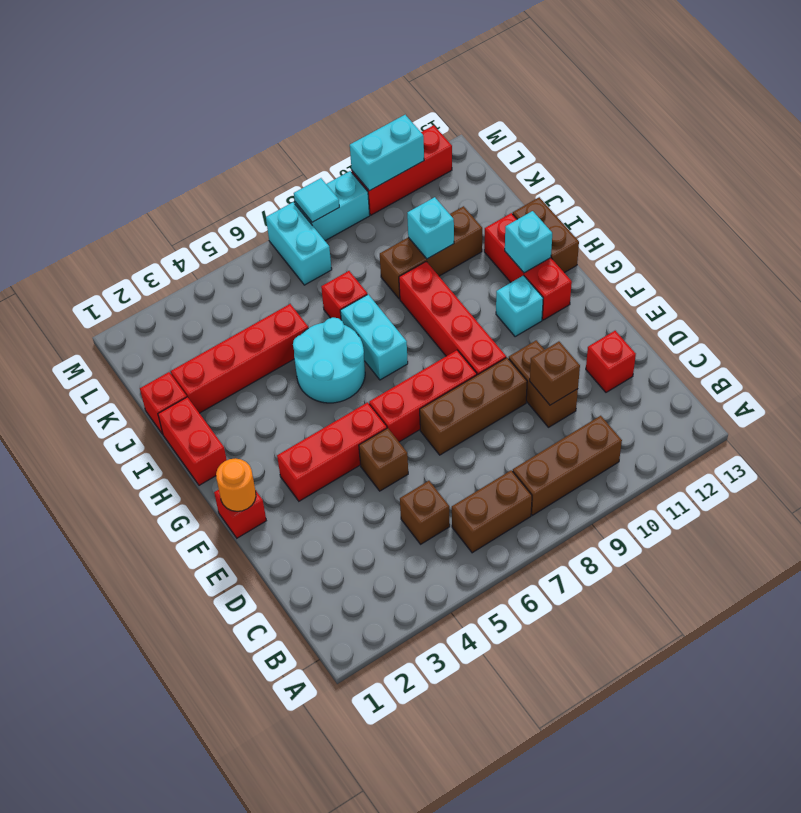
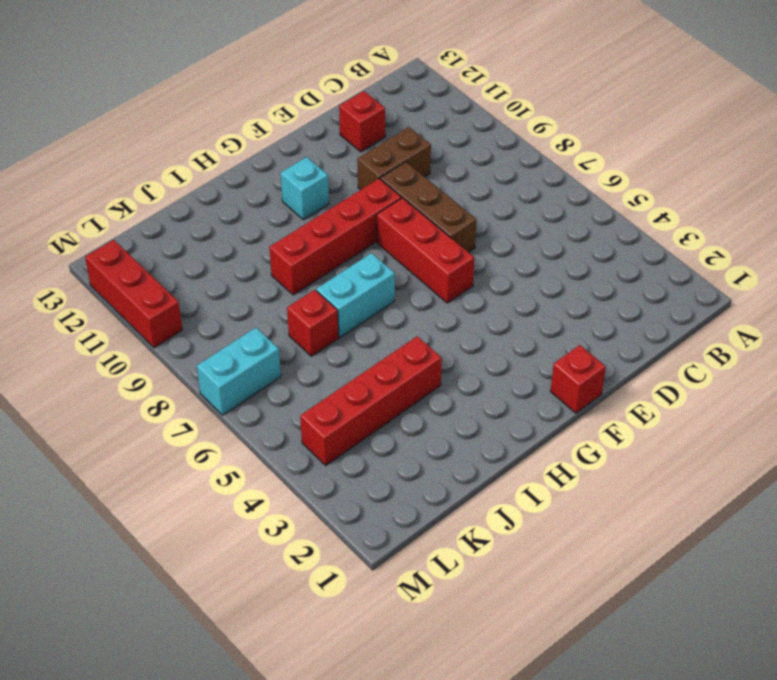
red 1x4 brick [300,336,442,465] -> red 1x4 brick turned to [171,304,308,413]
none -> brown 1x2 brick [452,470,532,553]
none -> brown 1x3 brick [513,416,622,515]
none -> brown 1x1 brick [400,481,450,544]
none -> brown 1x1 brick [359,428,408,491]

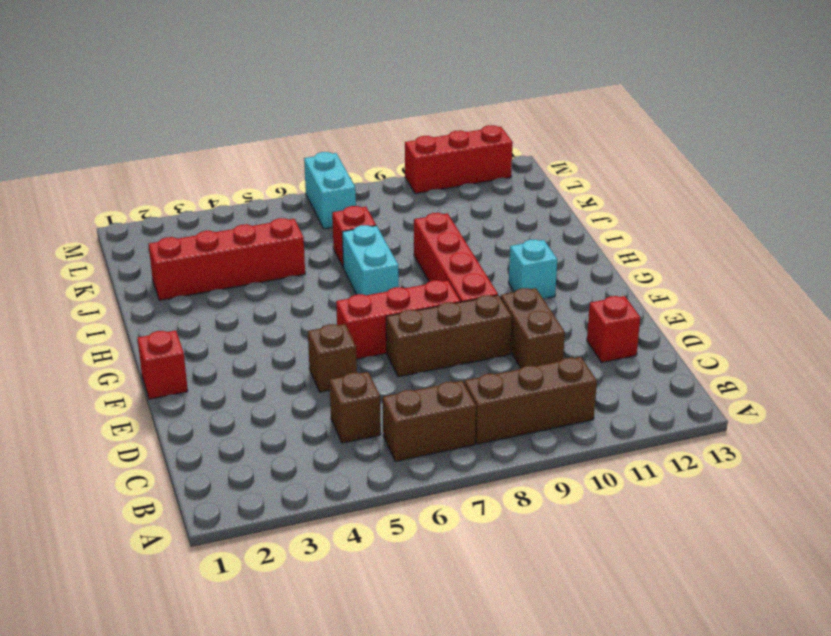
none -> red 1x3 brick [277,402,387,501]
none -> red 1x3 brick [484,213,572,320]
none -> red 1x2 brick [158,397,227,485]
none -> cyan 2x2 round brick [293,318,365,403]

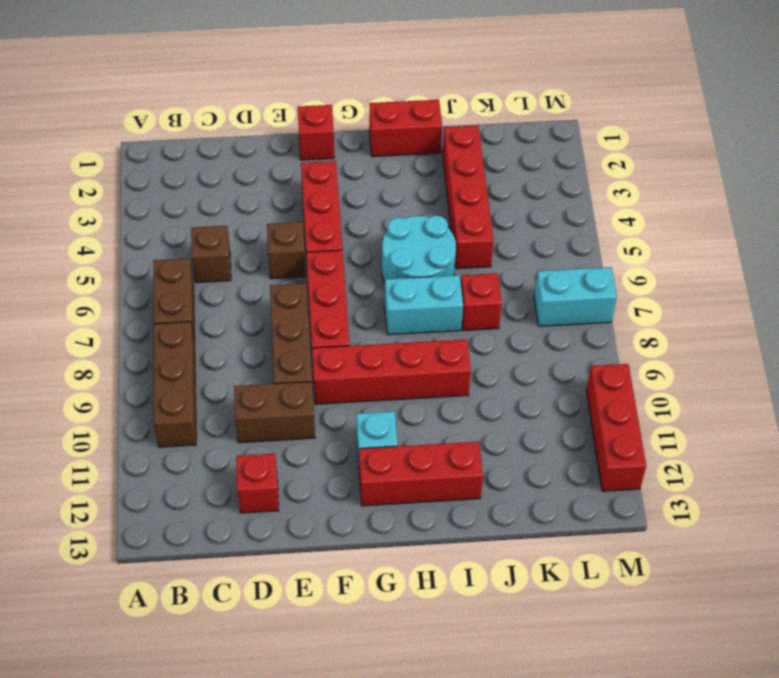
none -> brown 1x2 brick [513,197,579,273]
none -> red 1x1 brick [140,372,187,434]
none -> brown 1x3 brick [380,206,482,299]
none -> cyan 1x2 brick [295,171,370,241]

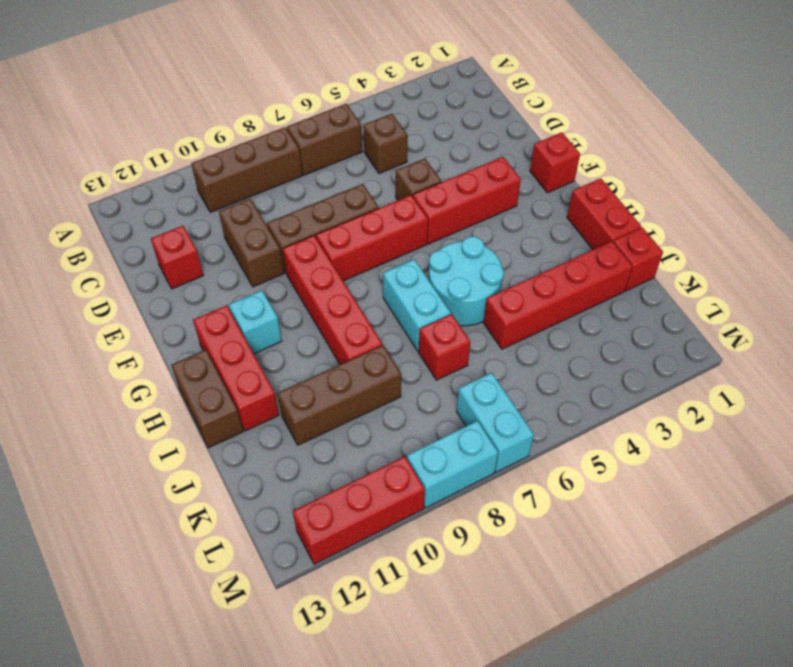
none -> brown 1x1 brick [530,342,580,405]
none -> orange 1x1 round brick [216,458,256,511]
none -> cyan 1x1 brick [505,211,552,273]
none -> cyan 1x1 brick [407,197,454,259]

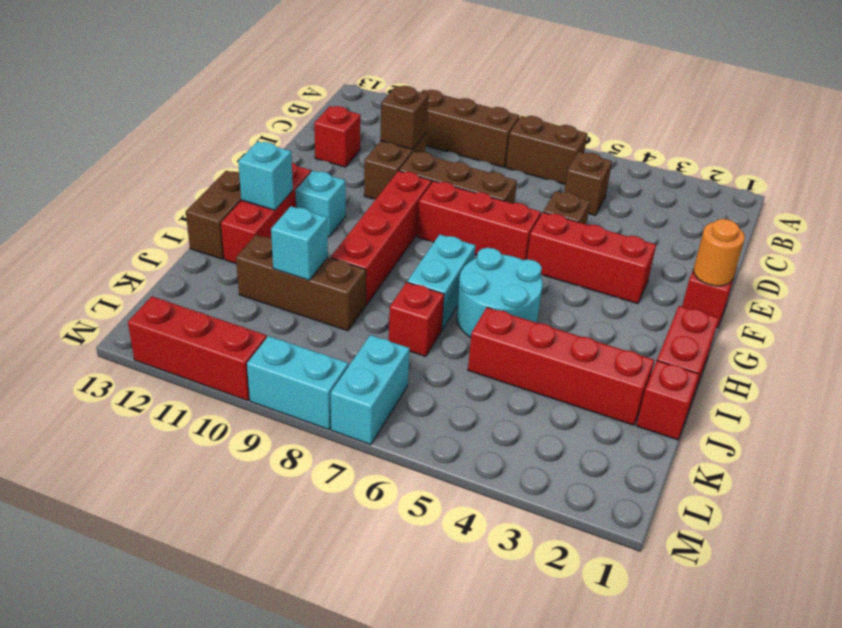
none -> cyan 1x1 tile [294,178,339,222]
none -> cyan 1x2 brick [350,115,424,191]

